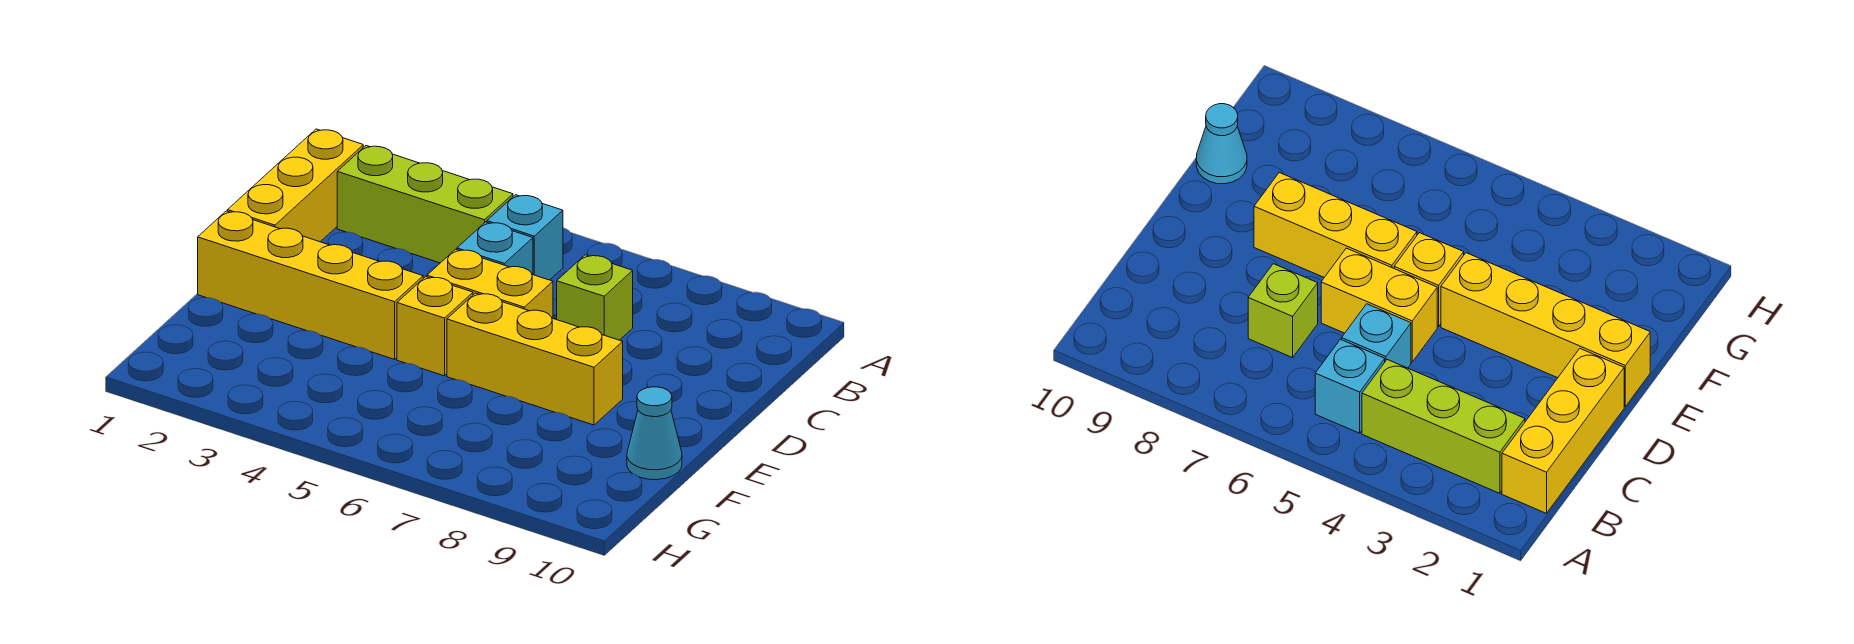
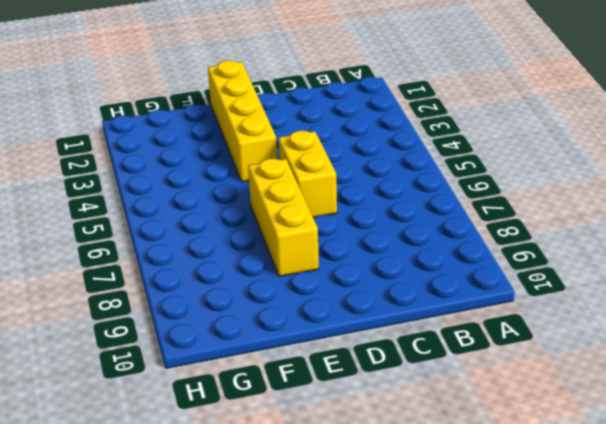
none -> yellow 1x3 brick [228,129,363,242]
none -> lime 1x3 brick [337,146,513,263]

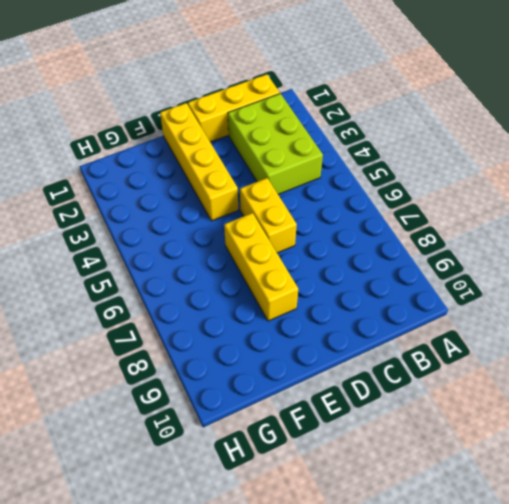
lime 2x3 brick [228,94,323,194] -> lime 1x3 brick [337,146,513,263]
none -> cyan 1x1 brick [487,195,563,280]
none -> cyan 1x1 brick [457,222,533,275]

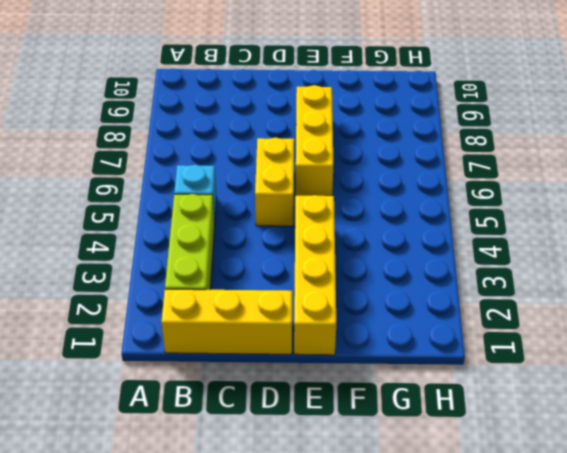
none -> cyan 1x1 brick [457,222,533,275]
none -> lime 1x1 brick [557,255,633,340]

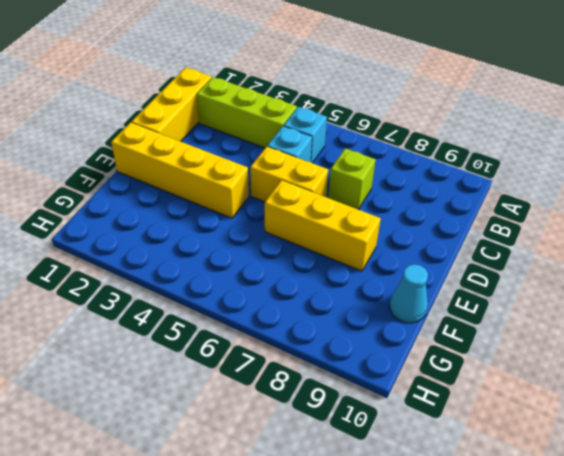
none -> yellow 1x1 brick [397,277,473,376]

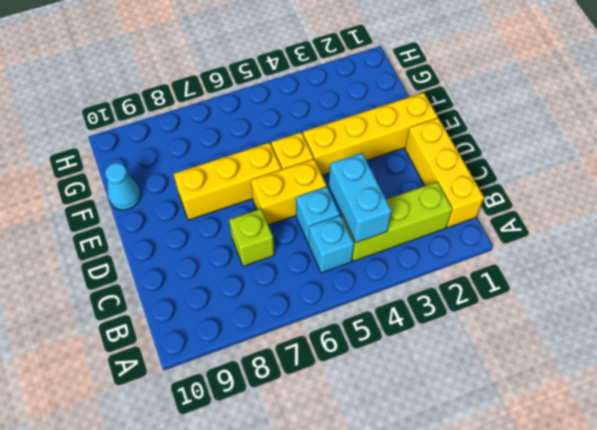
cyan 1x2 brick [329,153,392,243] -> none

